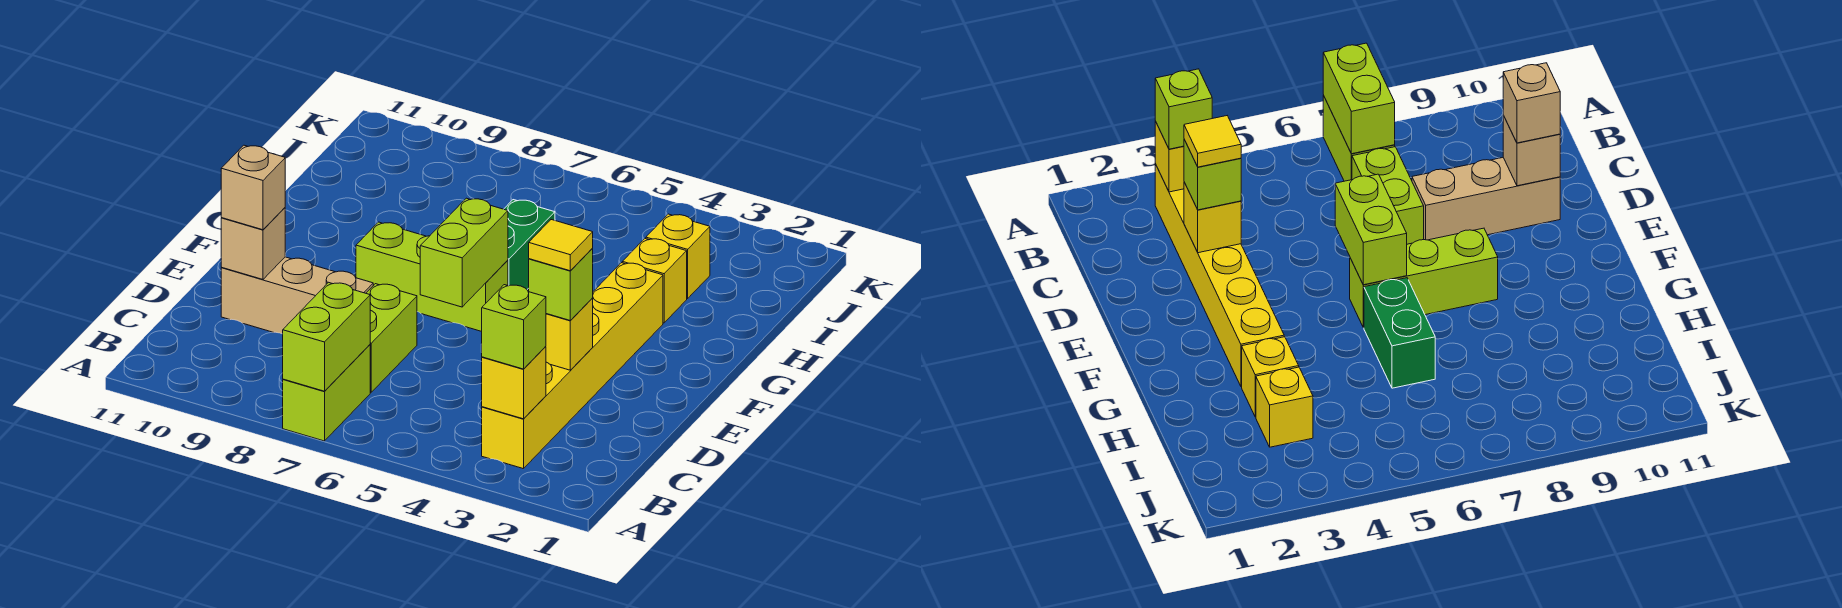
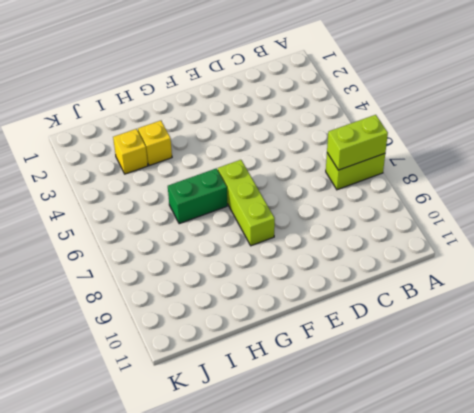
none -> yellow 1x6 brick [482,263,663,469]
none -> lime 1x2 brick [366,284,417,392]
none -> tan 1x3 brick [221,257,373,334]

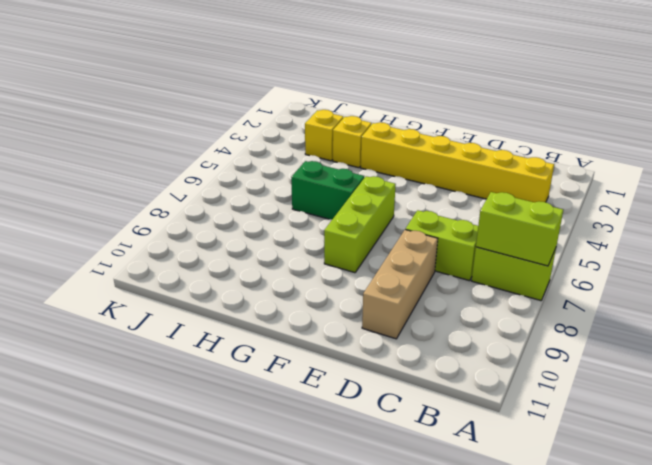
none -> yellow 1x1 brick [482,346,546,419]
none -> yellow 1x1 brick [546,298,593,370]
none -> tan 1x1 brick [221,208,285,279]

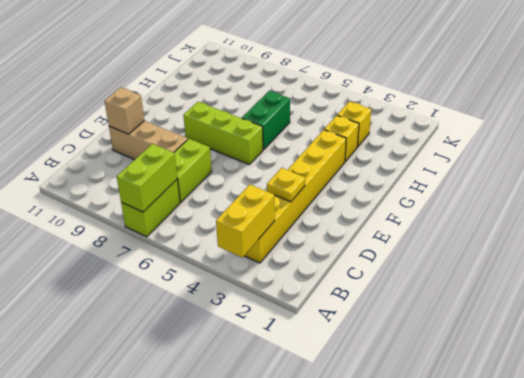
yellow 1x2 brick [216,184,275,258] -> yellow 1x1 brick [482,346,546,419]
yellow 1x1 plate [267,168,305,202] -> yellow 1x1 brick [546,298,593,370]
none -> lime 1x2 brick [420,198,508,307]
none -> lime 1x1 brick [481,285,546,369]
none -> lime 1x1 brick [529,249,593,321]

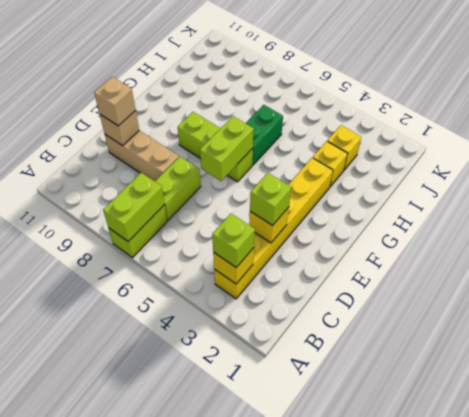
none -> yellow 1x1 tile [529,220,593,271]

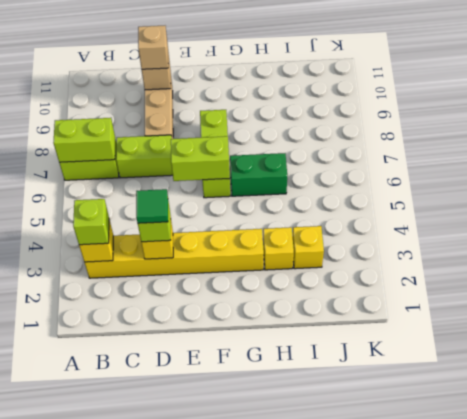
green 1x1 tile [136,189,168,223] -> yellow 1x1 tile [529,220,593,271]

